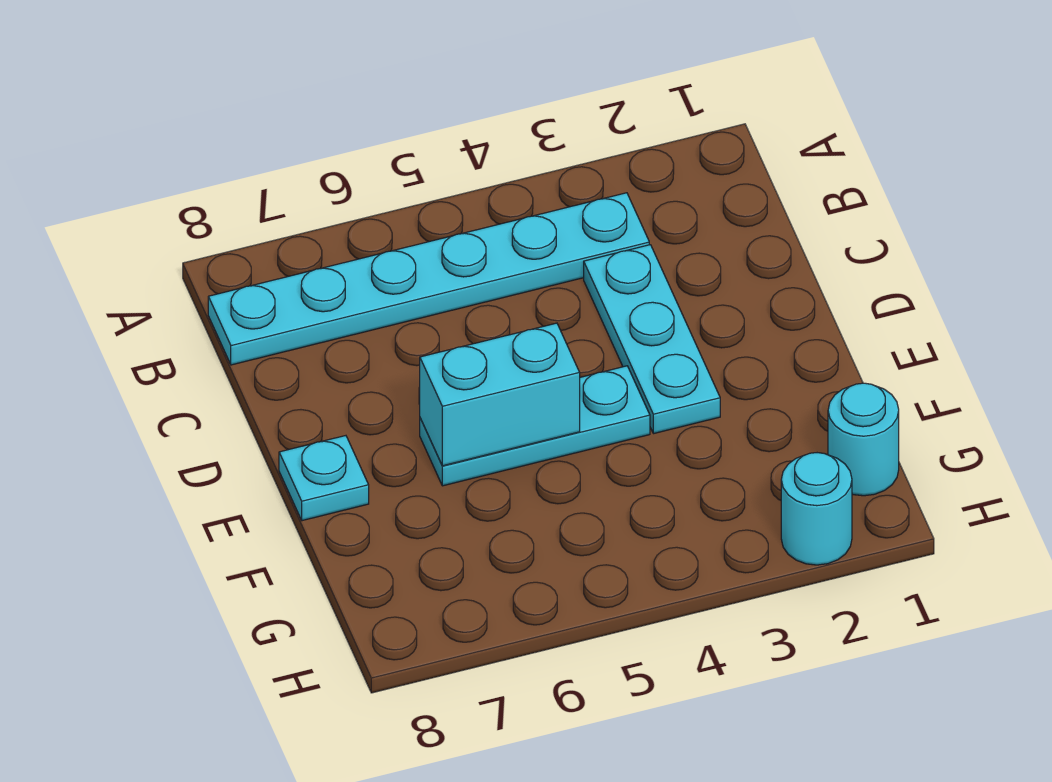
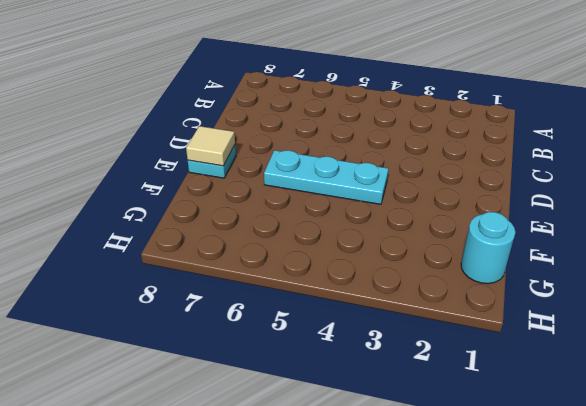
tan 1x1 tile [186,126,235,166] -> none
none -> cyan 1x6 plate [208,193,649,365]
none -> cyan 1x3 plate [584,245,720,434]

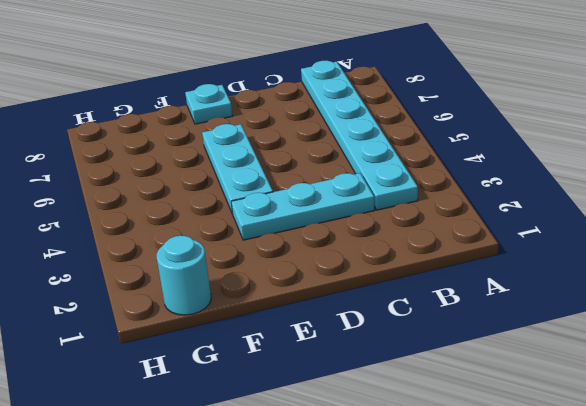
none -> cyan 1x1 round brick [781,453,852,565]
none -> cyan 1x2 brick [420,323,580,466]

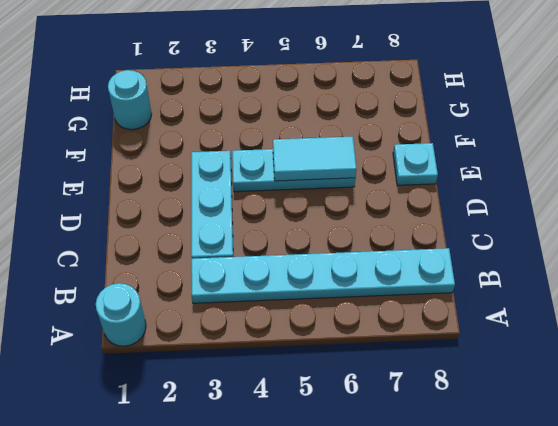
cyan 1x1 round brick [96,283,146,346] -> cyan 1x1 round brick moved to [781,453,852,565]
cyan 1x2 tile [273,137,356,181] -> cyan 1x2 brick [420,323,580,466]

